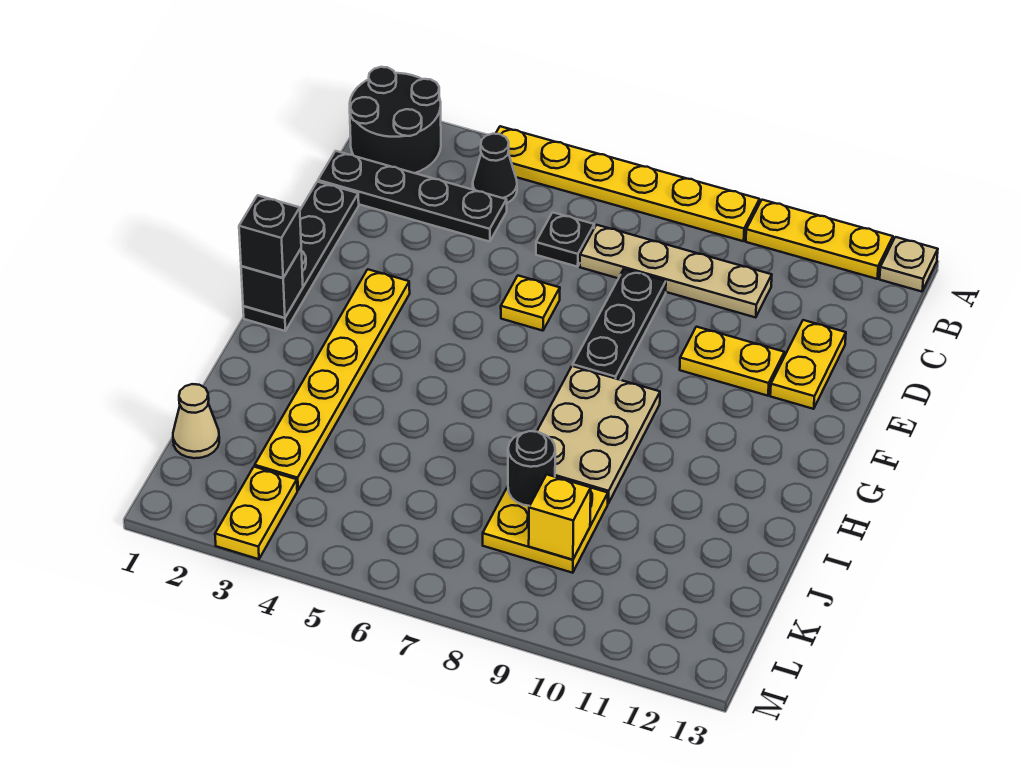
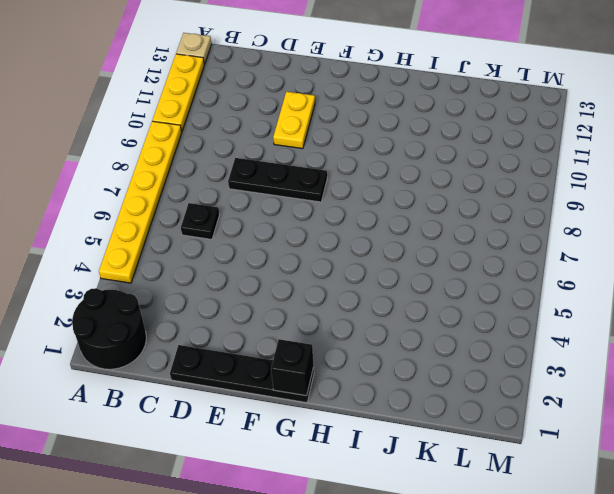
none -> black 1x1 cone [473,134,517,203]
none -> black 1x4 plate [318,151,507,242]
none -> tan 1x4 plate [580,225,772,317]

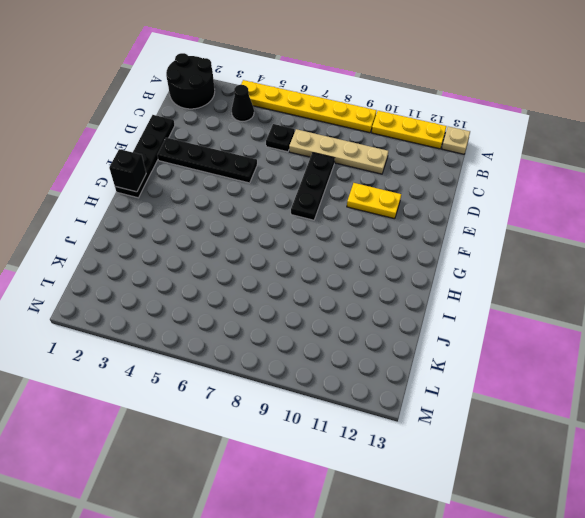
black 1x4 plate [157,138,257,183] -> black 1x4 plate moved to [318,151,507,242]
none -> yellow 1x2 plate [770,320,846,409]
none -> yellow 1x1 plate [501,276,560,331]
none -> yellow 1x6 plate [255,269,410,490]

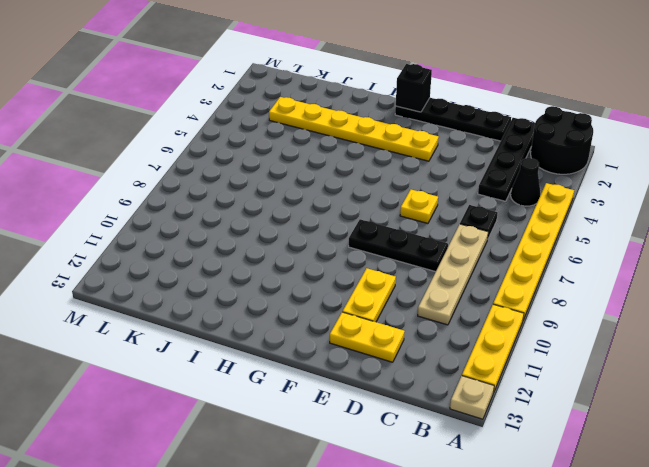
none -> tan 2x3 plate [537,366,660,503]
none -> yellow 2x2 plate [483,486,608,573]
none -> tan 1x1 cone [173,384,219,458]

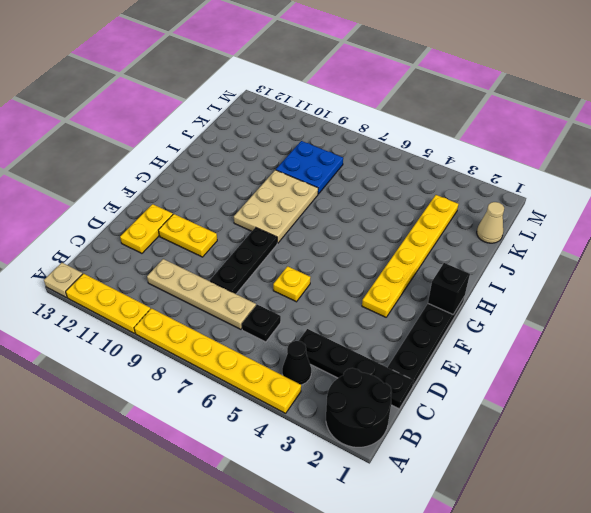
blue 2x2 plate [276,141,343,194] -> yellow 2x2 plate [483,486,608,573]
none -> yellow 1x2 plate [215,467,297,559]
none -> black 1x1 round brick [508,431,555,506]
none -> yellow 1x1 brick [529,474,591,560]

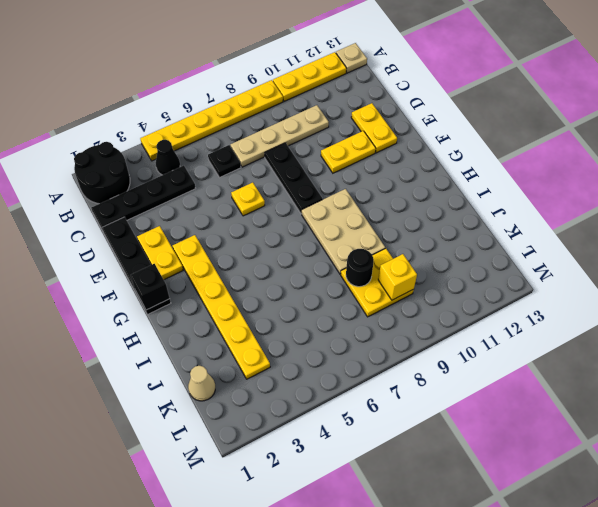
yellow 1x2 plate [137,226,183,280] -> yellow 1x2 plate moved to [215,467,297,559]
none -> black 1x1 brick [239,195,301,278]

